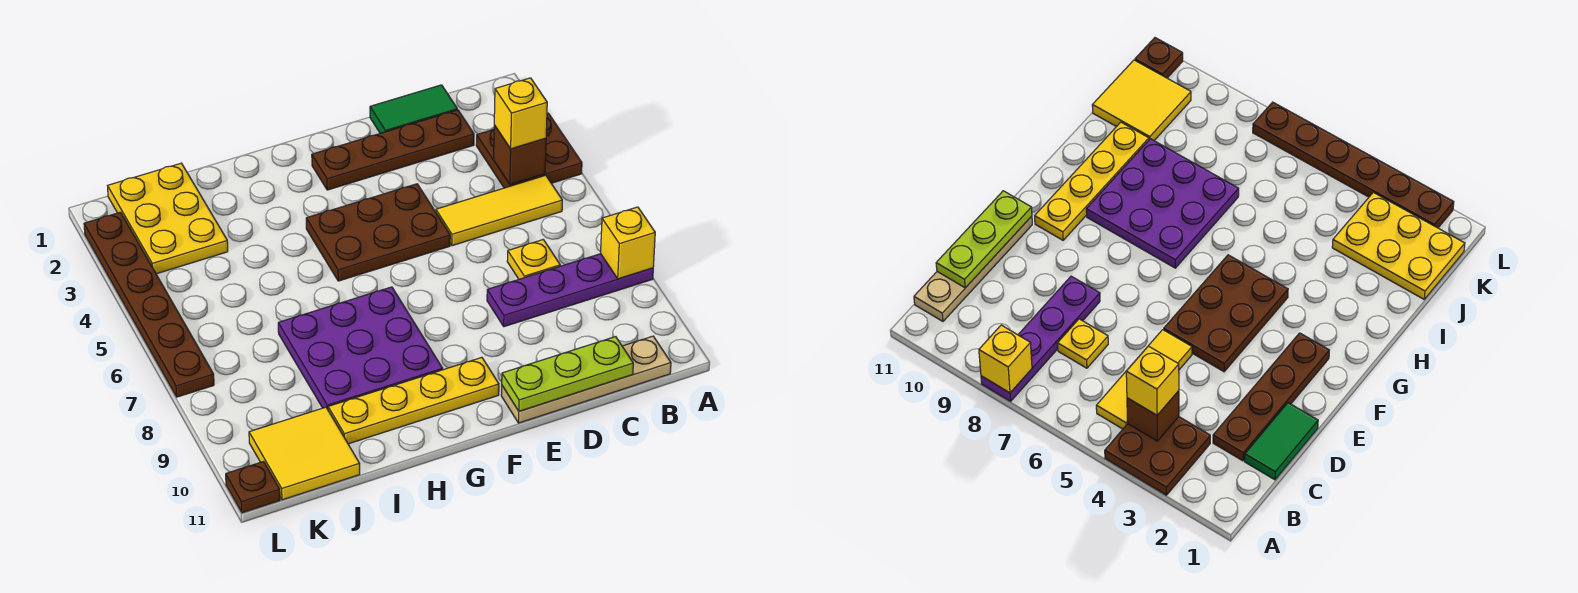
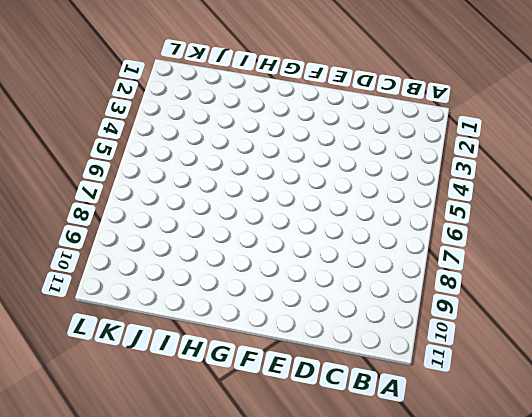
none -> brown 2x2 plate [476,113,582,188]
none -> purple 1x4 plate [487,254,653,327]
none -> yellow 1x3 tile [436,175,562,246]

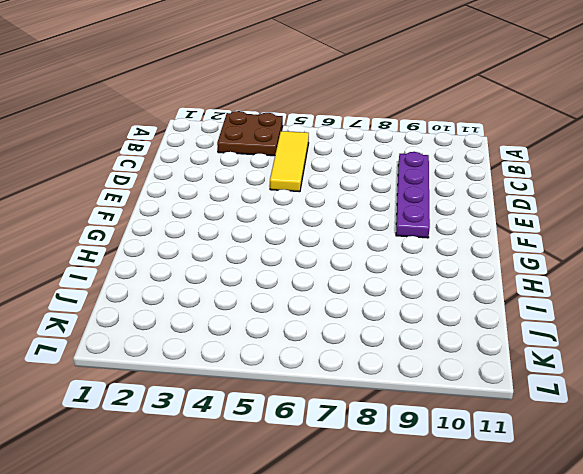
purple 1x4 plate [396,152,430,238] -> purple 1x4 plate moved to [487,254,653,327]
none -> tan 1x4 plate [501,336,671,423]
none -> green 1x2 tile [370,85,457,133]
none -> brown 1x4 plate [312,110,474,190]

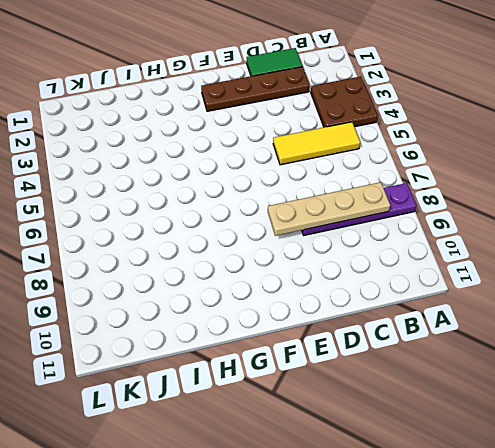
tan 1x4 plate [268,182,390,236] -> tan 1x4 plate moved to [501,336,671,423]
none -> yellow 1x1 plate [507,240,560,279]
none -> brown 2x3 plate [306,184,450,281]
none -> yellow 1x4 plate [328,357,499,444]

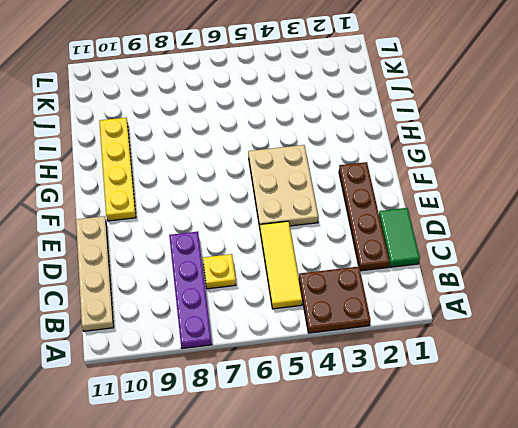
tan 2x3 plate [248,145,318,227] -> brown 2x3 plate [306,184,450,281]
none -> purple 3x3 plate [278,287,443,409]
none -> yellow 2x3 plate [108,163,228,274]
none -> yellow 2x2 tile [249,407,360,500]

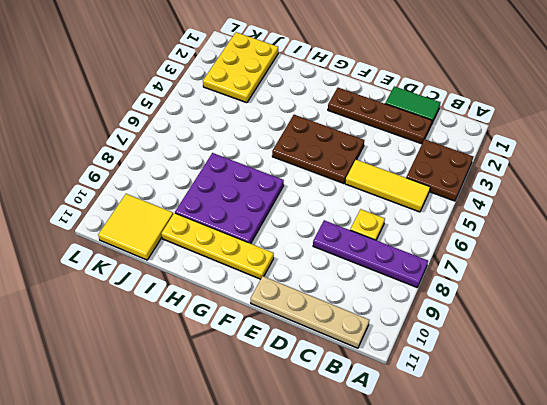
none -> brown 1x6 plate [84,212,214,397]
none -> brown 1x1 plate [226,462,280,513]
none -> yellow 1x1 brick [601,207,655,279]

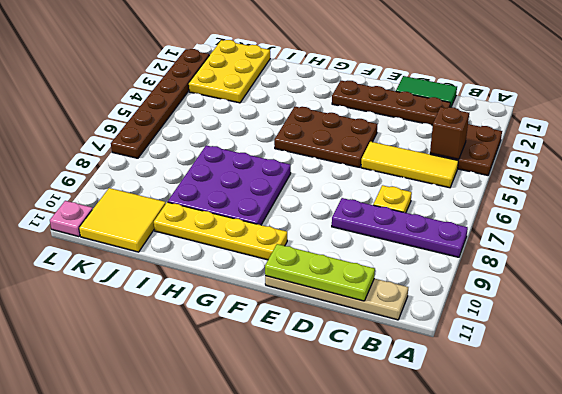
pink 1x1 plate [50,201,93,237] -> brown 1x1 plate [226,462,280,513]
none -> yellow 1x1 brick [601,207,655,279]
none -> yellow 1x1 brick [494,78,547,149]

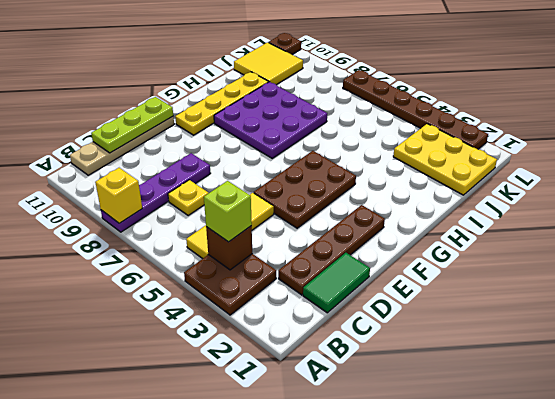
lime 1x1 brick [204,181,252,242] -> yellow 1x1 brick [494,78,547,149]

